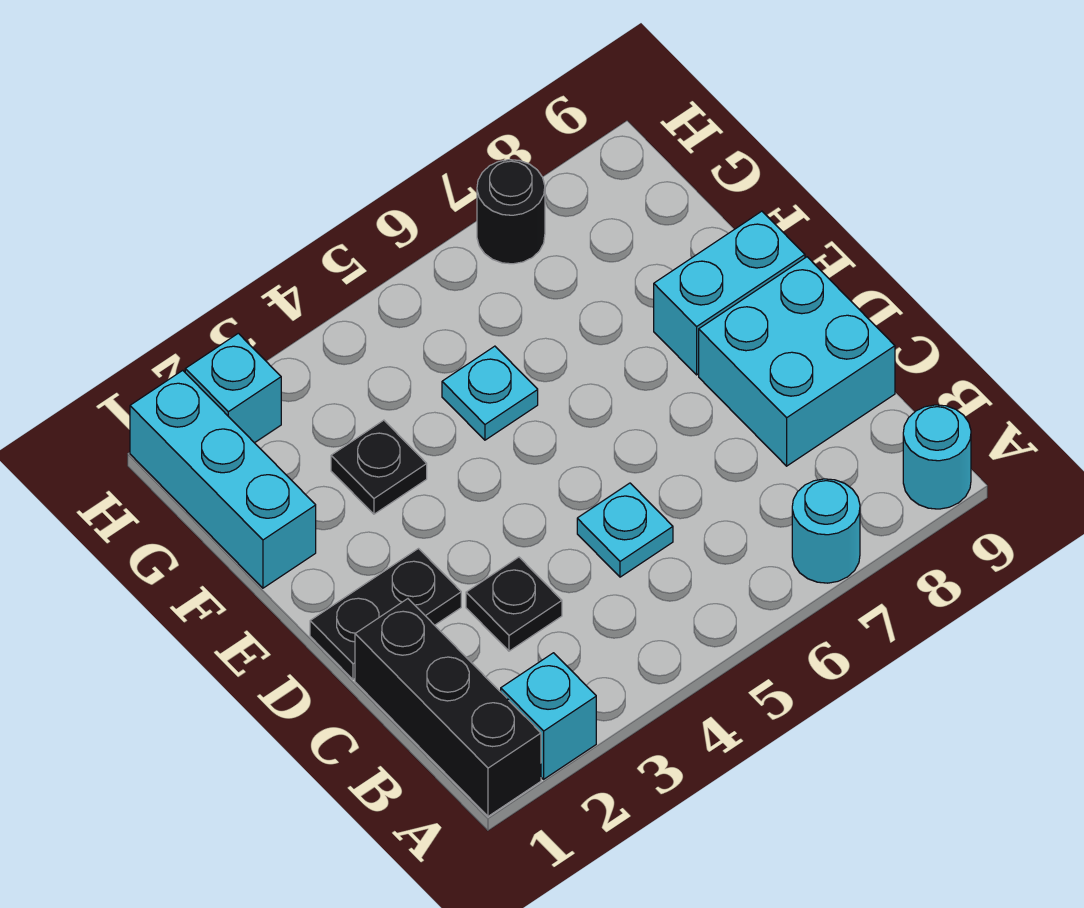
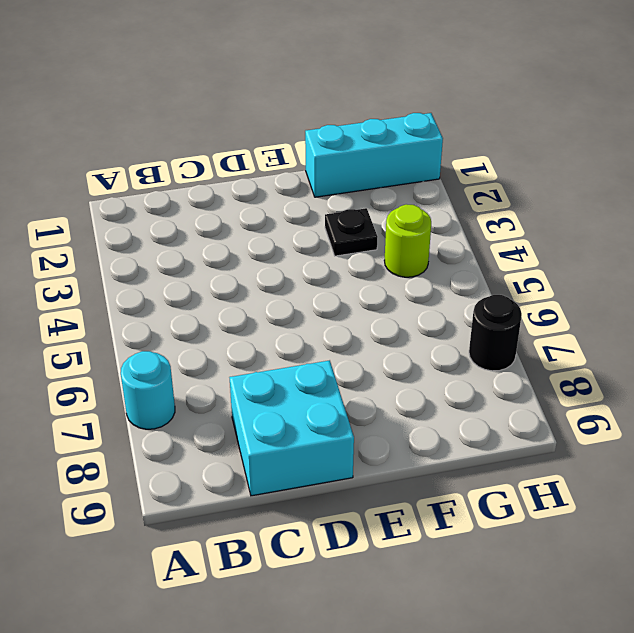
lime 1x1 round brick [384,204,431,277] -> none
none -> black 1x3 brick [355,599,541,816]
none -> cyan 1x1 brick [501,653,596,779]
none -> cyan 1x1 round brick [903,405,971,509]

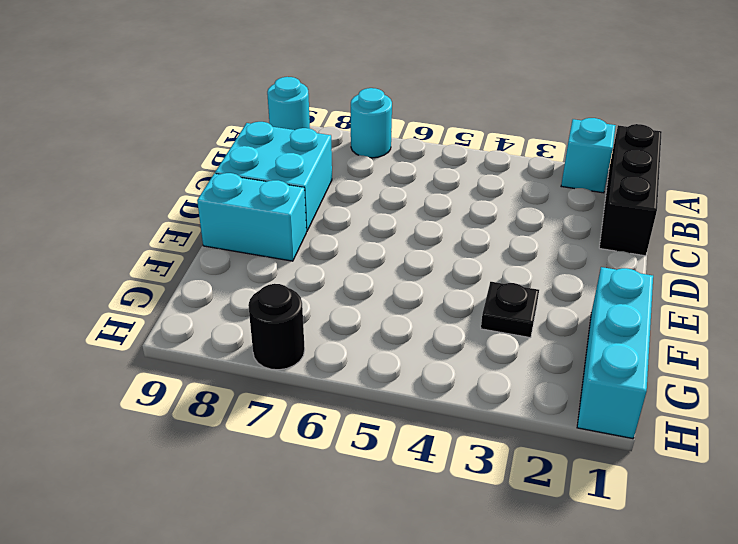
none -> black 1x1 plate [466,557,562,651]
none -> cyan 1x1 plate [577,483,673,577]
none -> black 1x2 plate [310,549,461,679]

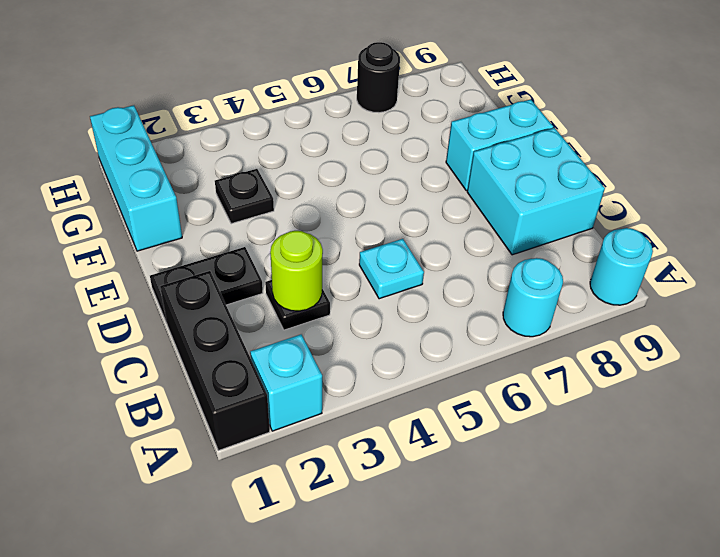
lime 1x1 round brick [270,231,323,311] -> none
none -> cyan 1x1 plate [442,346,538,440]
none -> cyan 1x1 brick [185,333,281,443]

